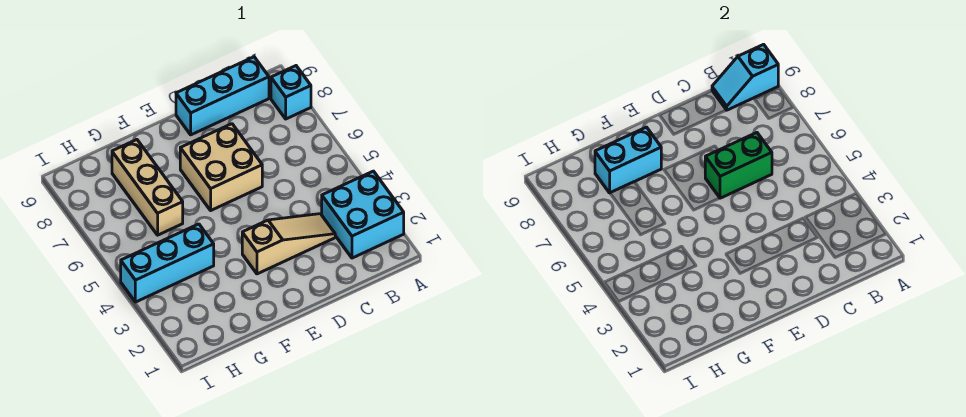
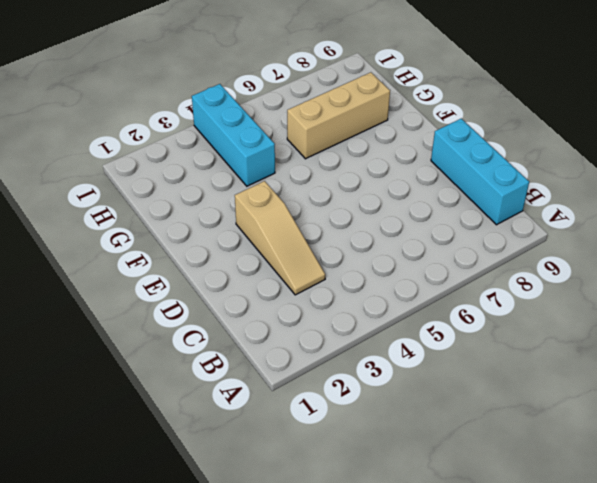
none -> cyan 2x2 brick [322,171,404,258]
none -> cyan 1x1 brick [271,66,311,119]

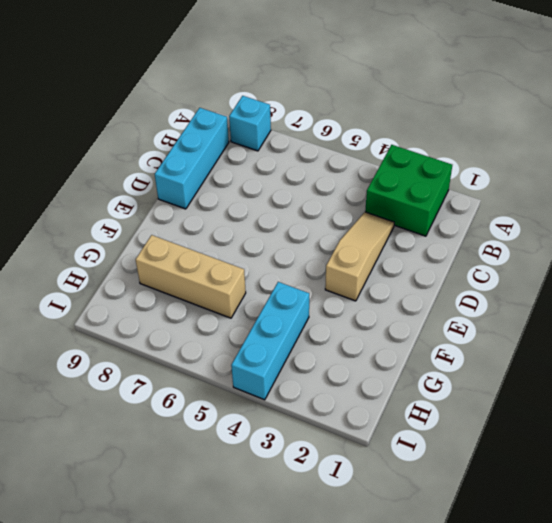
green 2x2 brick [365,145,452,236] -> cyan 2x2 brick [322,171,404,258]
none -> tan 2x2 brick [180,124,262,210]
none -> cyan 1x2 slope [712,44,778,110]

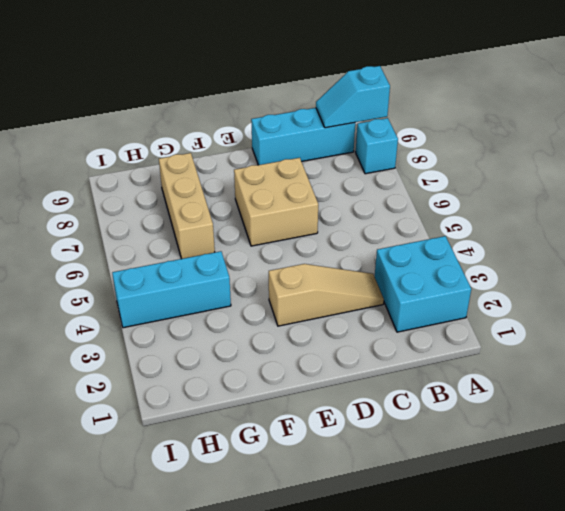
none -> green 1x2 brick [705,133,772,198]
none -> cyan 1x2 brick [595,127,661,193]

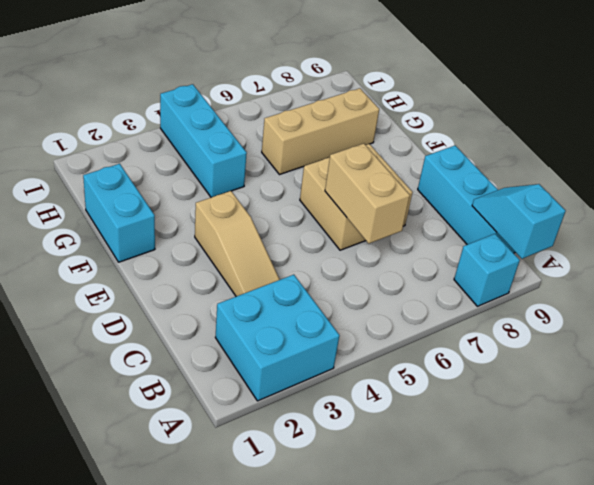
tan 1x2 brick [325,143,410,243] -> green 1x2 brick [705,133,772,198]
cyan 1x2 brick [83,164,155,262] -> cyan 1x2 brick moved to [595,127,661,193]

